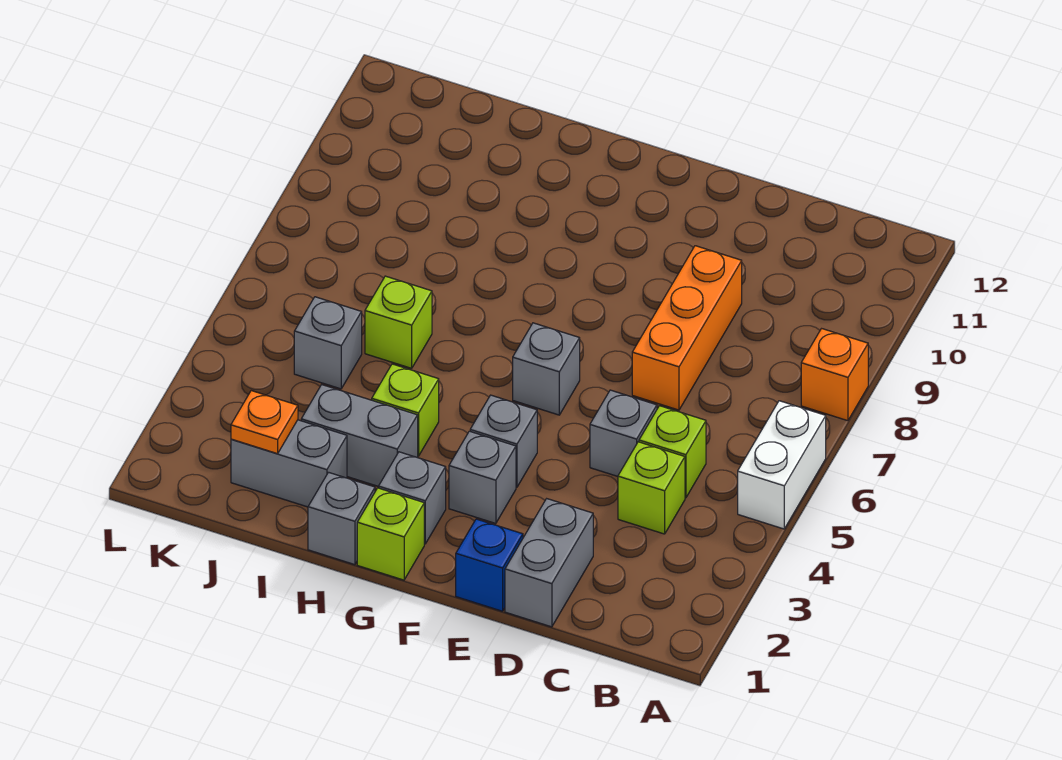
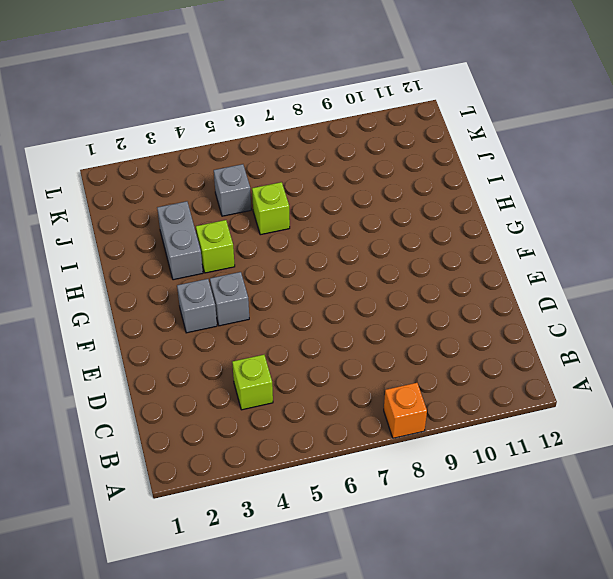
none -> white 1x2 brick [738,401,826,529]
none -> lime 1x1 brick [639,406,706,498]
none -> grey 1x2 brick [505,499,593,627]

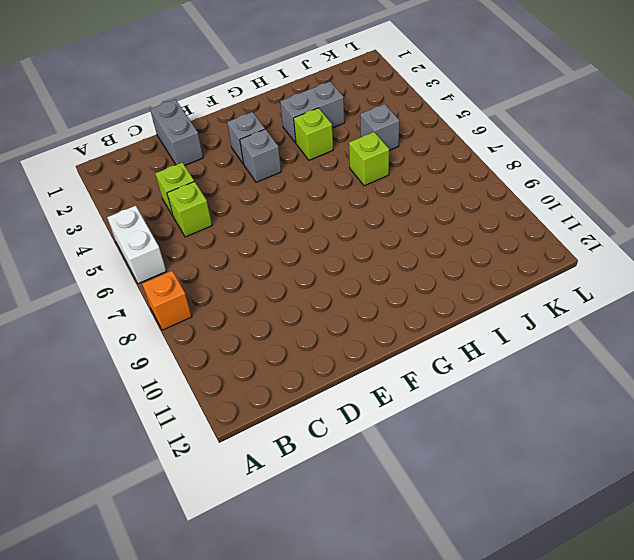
none -> grey 1x1 brick [590,390,657,476]
none -> orange 1x3 brick [632,246,742,410]
none -> blue 1x1 brick [456,519,523,611]

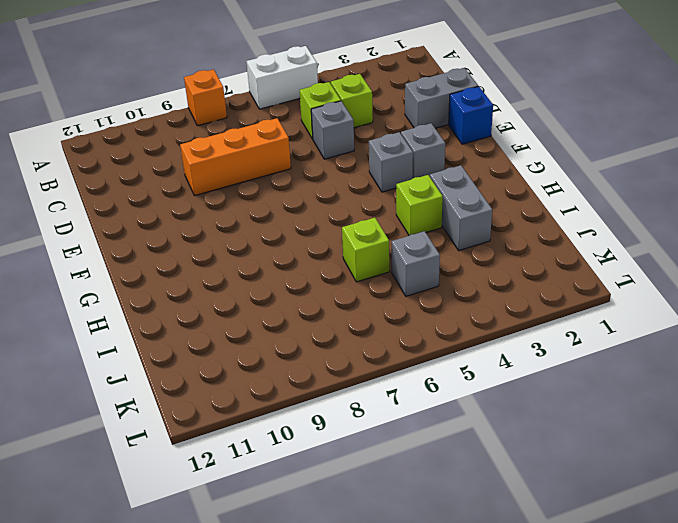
none -> grey 1x1 brick [513,323,580,415]
none -> lime 1x1 brick [357,488,424,580]
none -> grey 1x1 brick [379,452,446,544]

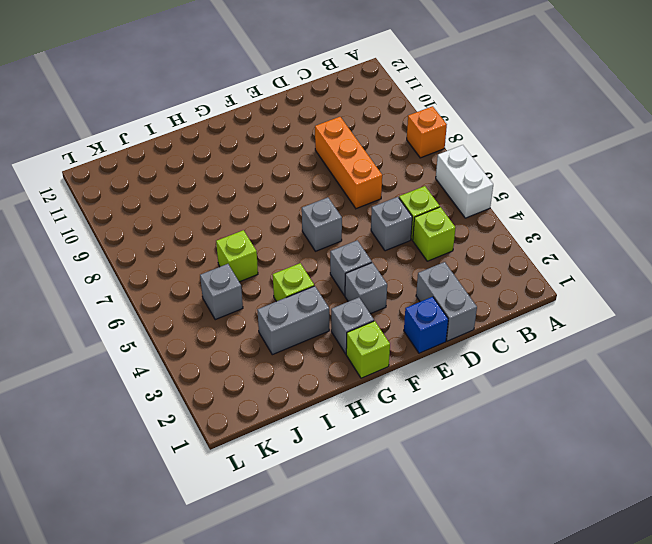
none -> grey 1x1 brick [308,472,375,565]
none -> grey 1x2 brick [231,420,347,507]
none -> orange 1x1 plate [231,391,298,454]

